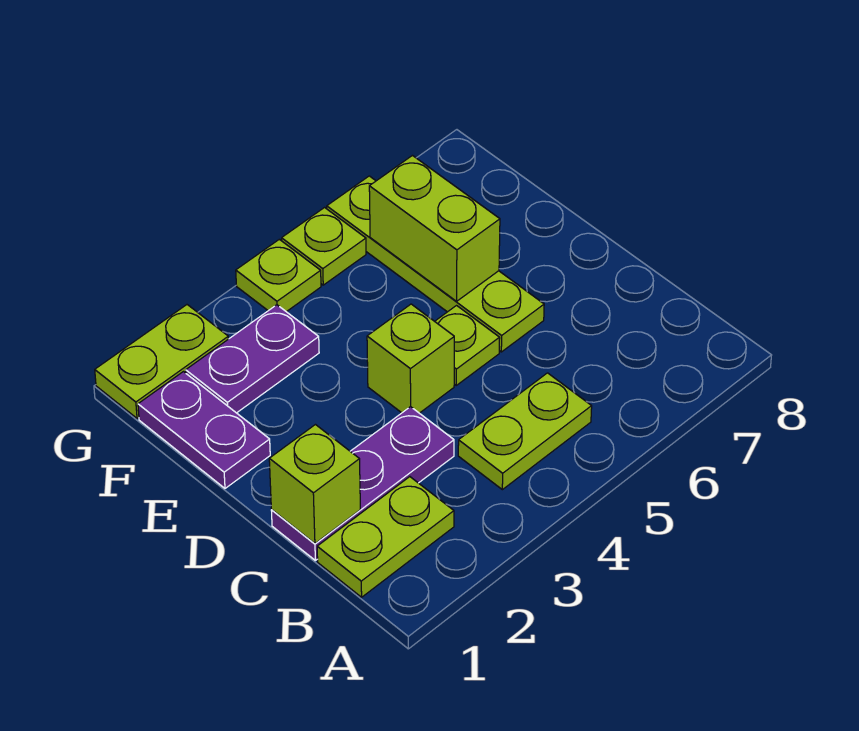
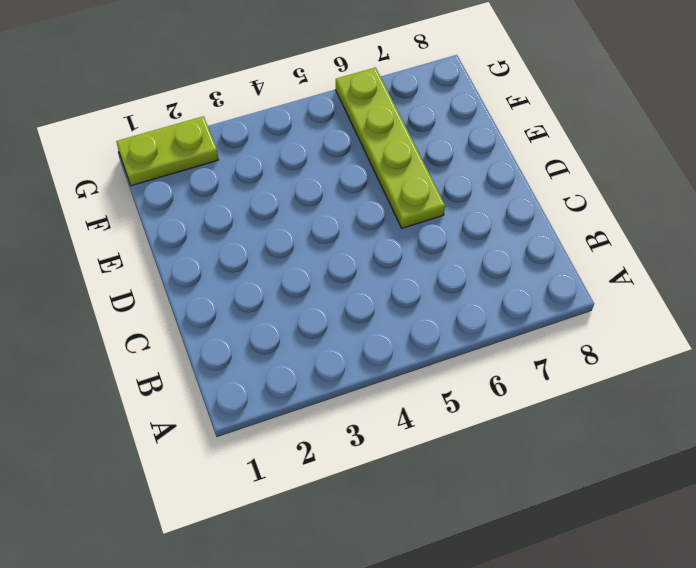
none -> lime 1x2 plate [317,477,454,597]
none -> lime 1x2 plate [458,373,592,490]
none -> purple 1x3 plate [271,407,454,560]

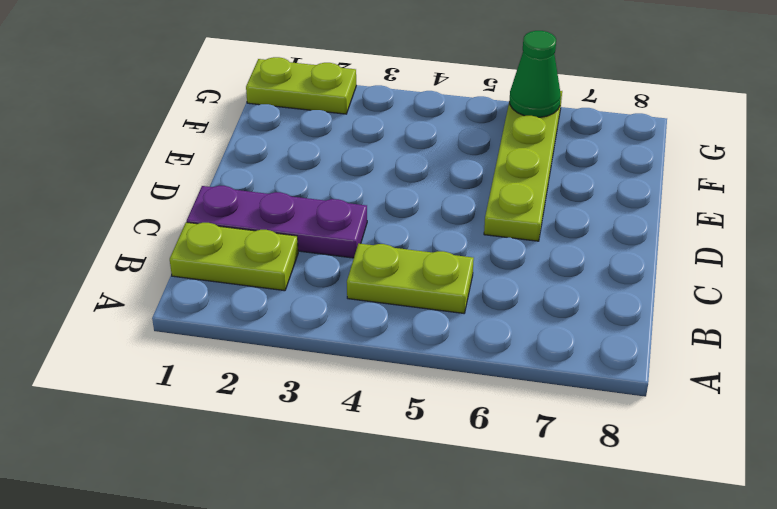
green 1x1 cone [510,31,561,117] -> none
none -> lime 1x1 brick [367,304,454,413]
none -> lime 1x1 plate [435,306,500,385]
none -> purple 1x2 plate [138,372,270,488]

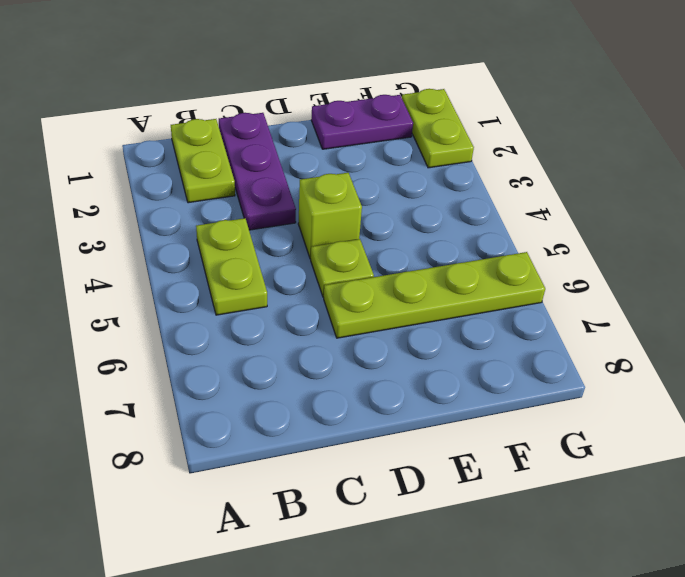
none -> purple 1x2 plate [186,305,319,413]
none -> lime 1x1 plate [236,239,321,312]
none -> lime 1x1 plate [282,208,366,285]

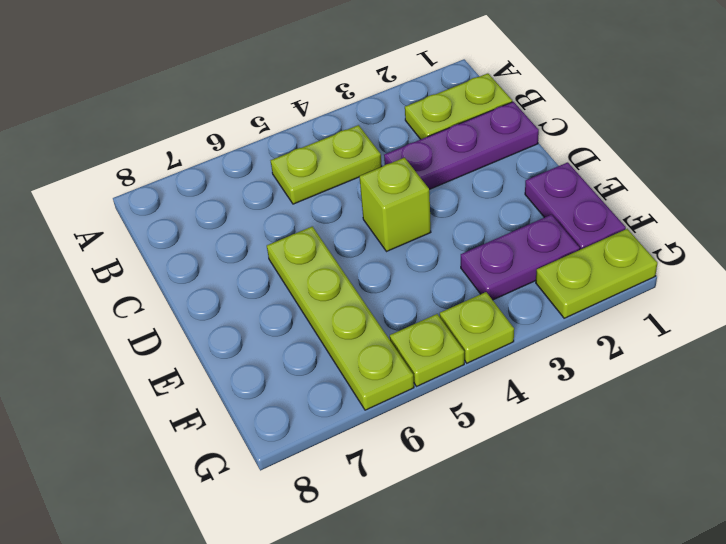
none -> lime 1x1 plate [435,306,500,385]
none -> lime 1x1 brick [269,425,360,544]
none -> lime 1x2 brick [369,156,500,301]

